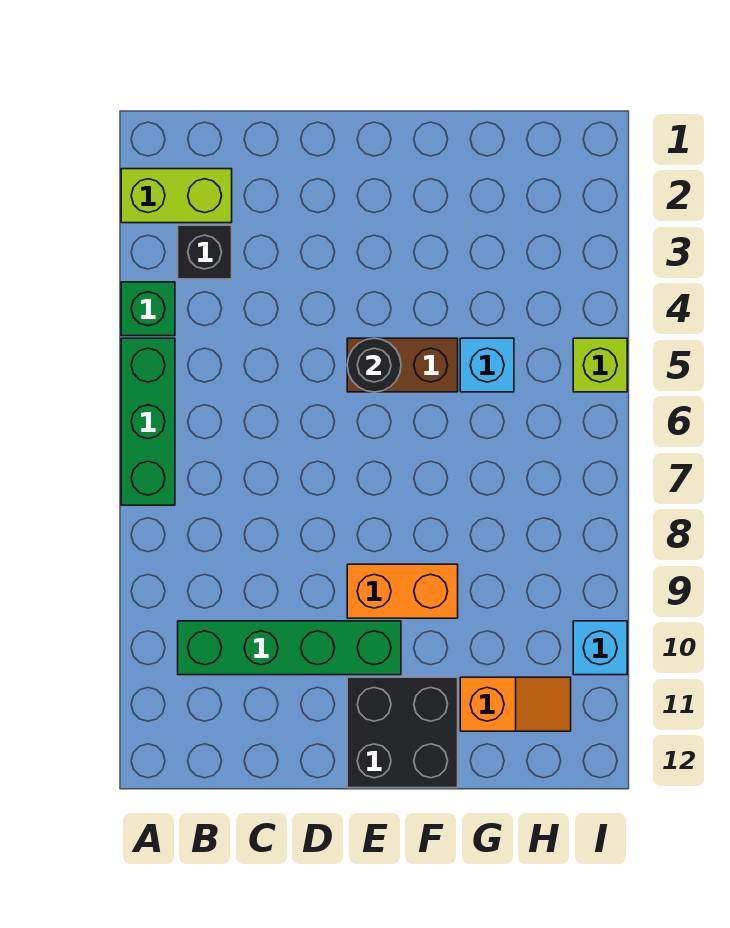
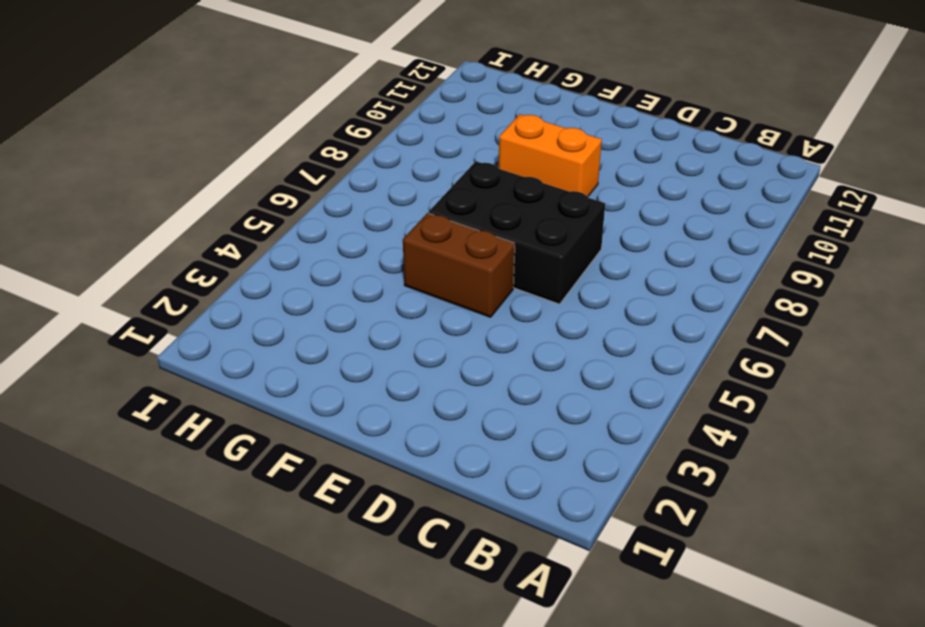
black 2x3 brick [429,161,605,304] -> none
none -> lime 1x2 brick [121,169,232,223]
none -> green 1x1 brick [121,282,175,336]
none -> green 1x3 brick [121,338,175,505]

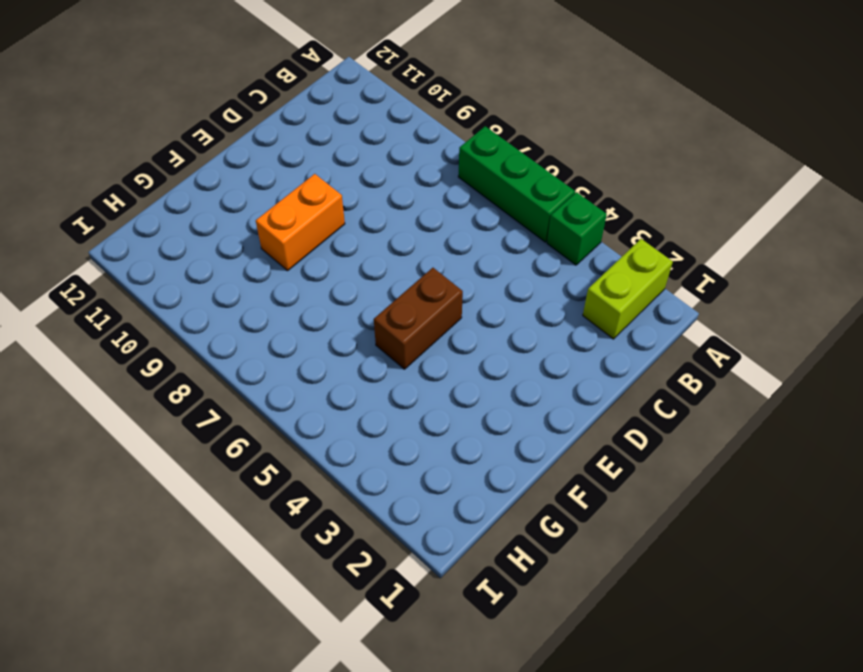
none -> black 1x1 brick [178,225,232,279]
none -> green 1x4 brick [178,621,401,675]
none -> black 2x2 brick [347,677,458,788]

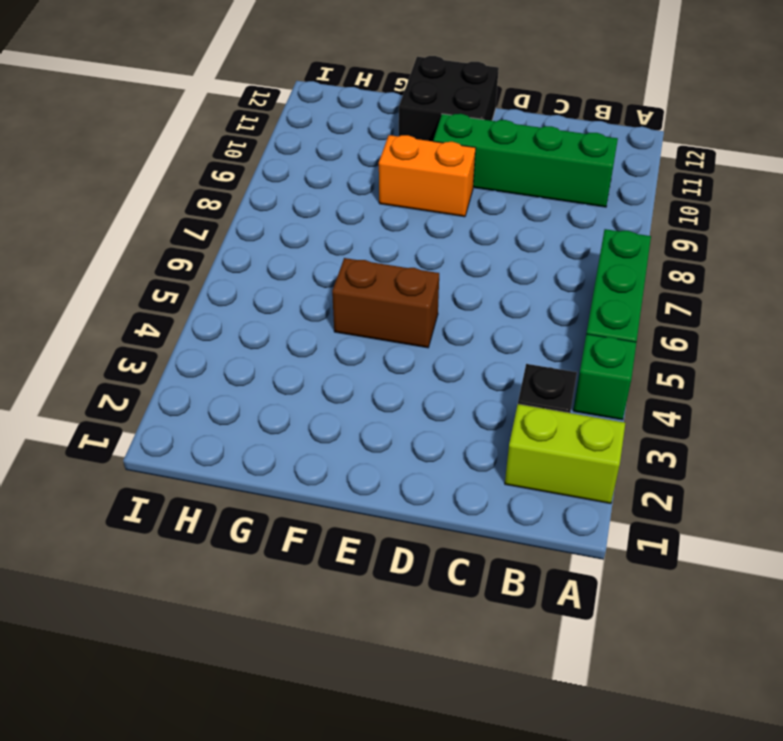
none -> cyan 1x1 brick [460,338,514,392]
none -> orange 1x2 slope [460,677,571,731]
none -> lime 1x1 brick [573,338,627,392]

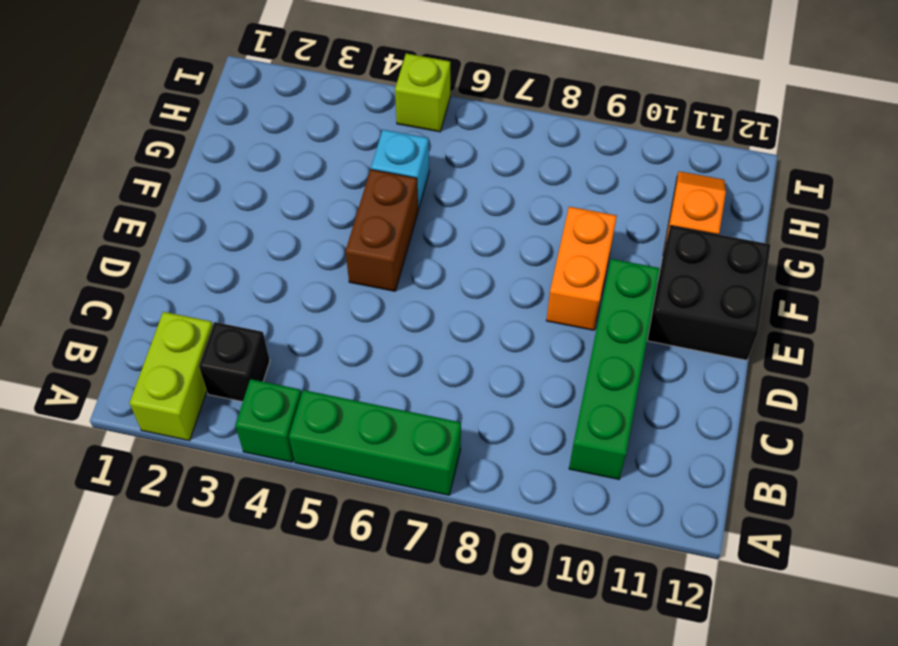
none -> cyan 1x1 brick [573,621,627,675]
none -> black 1x1 round brick [347,338,401,392]

